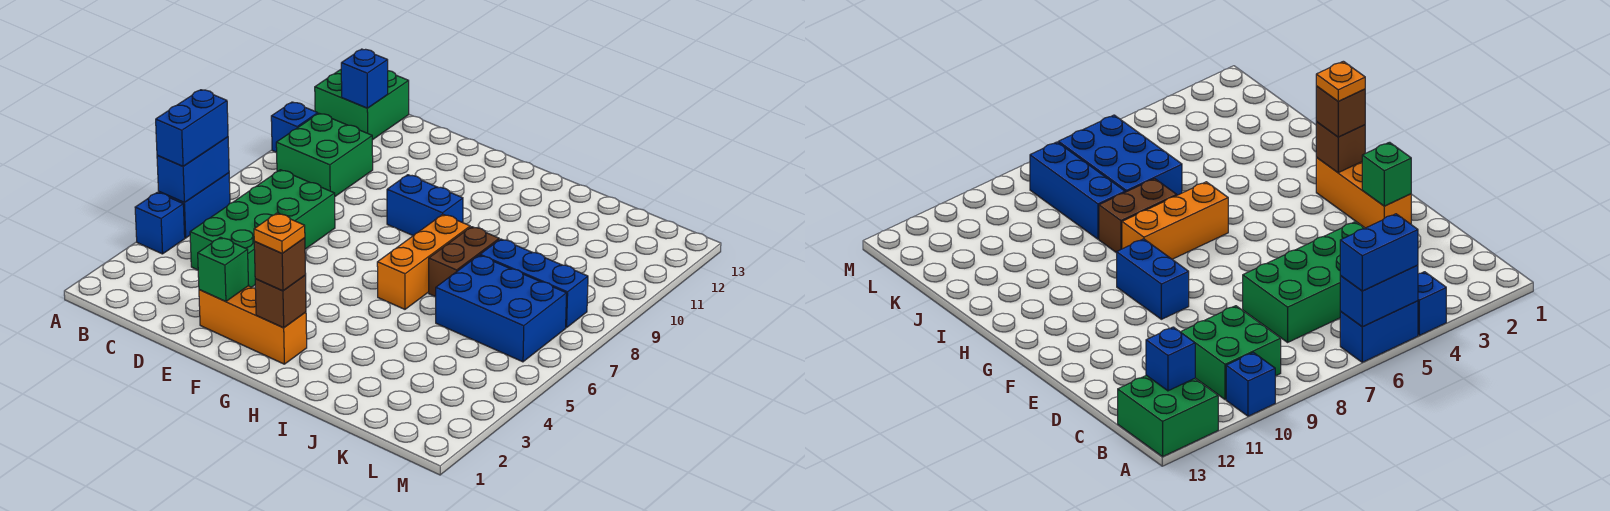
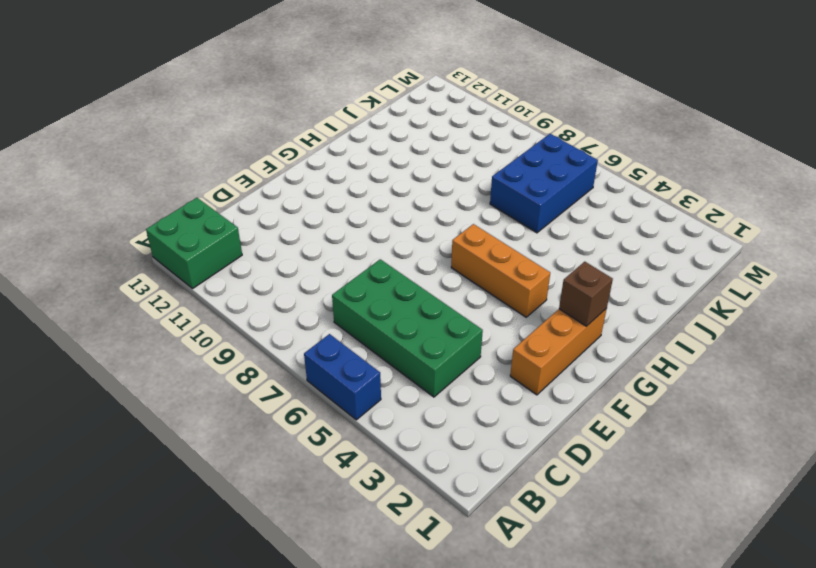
orange 1x3 brick [451,224,550,317] -> orange 1x3 brick moved to [377,214,470,309]
none -> blue 1x1 brick [135,192,185,254]
none -> blue 1x1 brick [271,102,318,152]
none -> green 2x2 brick [276,113,373,196]

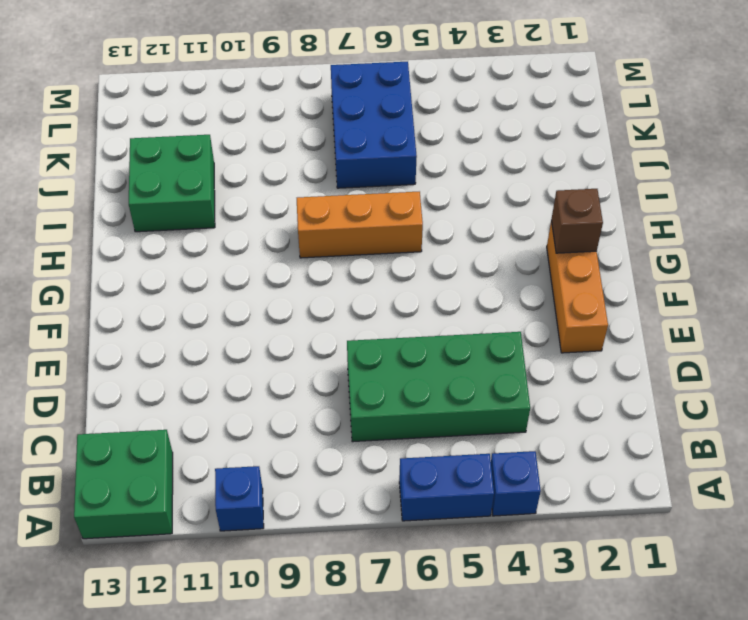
green 2x2 brick [129,135,215,232] -> green 2x2 brick moved to [276,113,373,196]
none -> blue 1x2 brick [387,175,463,236]
none -> brown 1x2 brick [429,227,499,297]
none -> blue 1x3 brick [480,239,588,328]

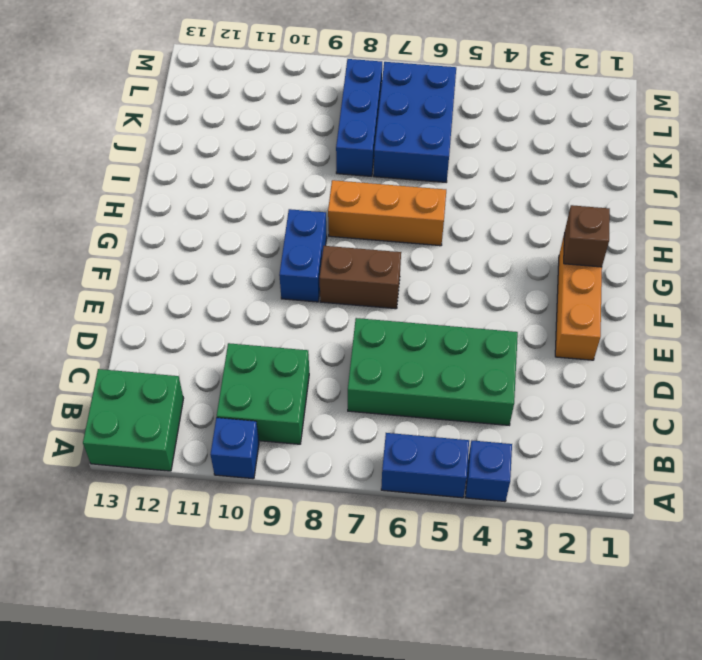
brown 1x2 brick [320,246,401,309] -> brown 1x2 brick moved to [429,227,499,297]
none -> blue 1x2 brick [157,137,229,203]
none -> blue 1x1 brick [341,49,388,108]
none -> green 1x1 brick [198,237,249,302]

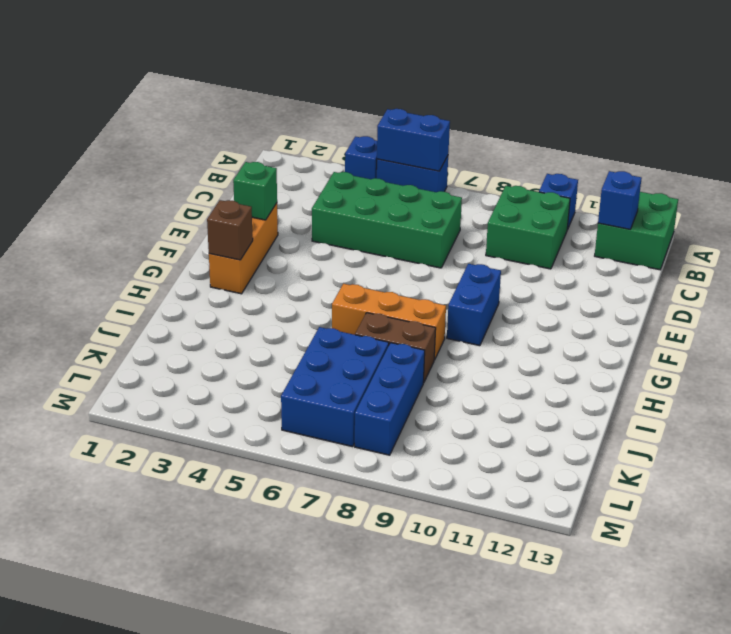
none -> blue 1x2 brick [156,90,228,166]
none -> brown 1x1 brick [254,238,306,291]
none -> orange 1x1 plate [254,213,305,253]

